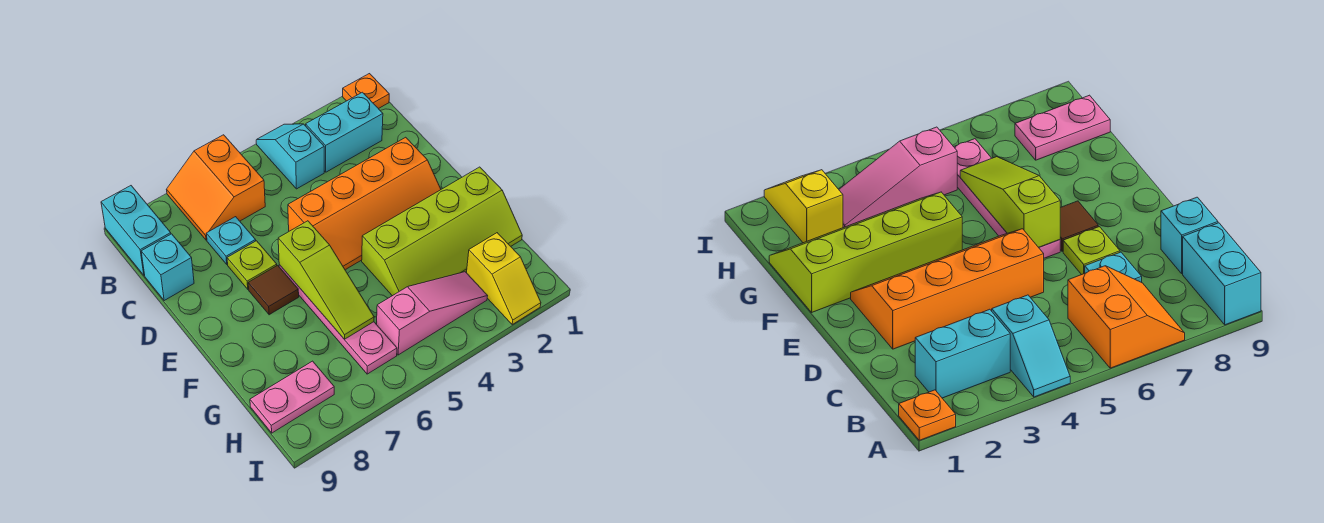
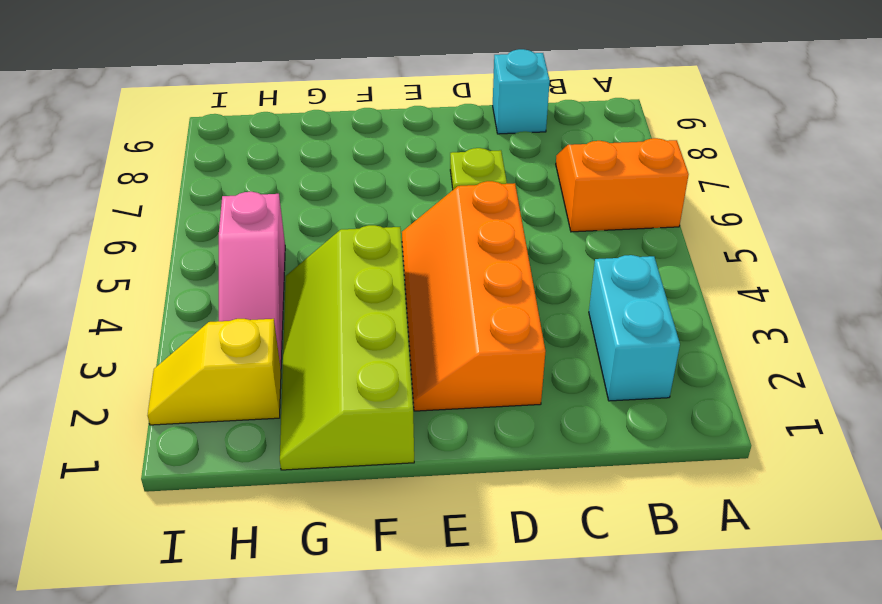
none -> orange 1x1 plate [343,74,389,109]
none -> cyan 1x2 slope [256,124,324,189]
none -> cyan 1x2 brick [101,186,171,275]

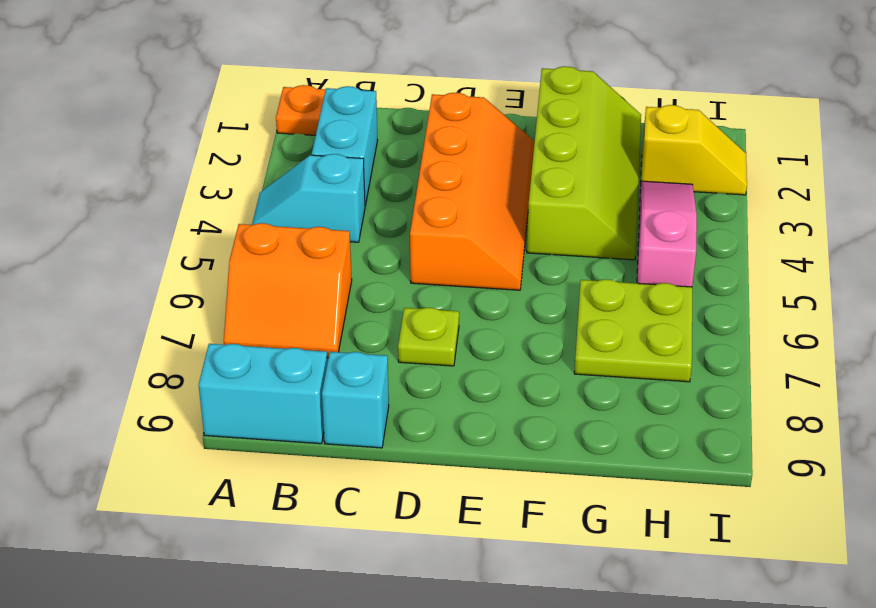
lime 2x2 plate [574,279,692,382] -> pink 1x4 plate [279,265,397,374]
none -> cyan 1x1 plate [206,217,256,264]
none -> brown 1x1 tile [248,265,299,315]
none -> pink 1x2 plate [250,361,334,433]

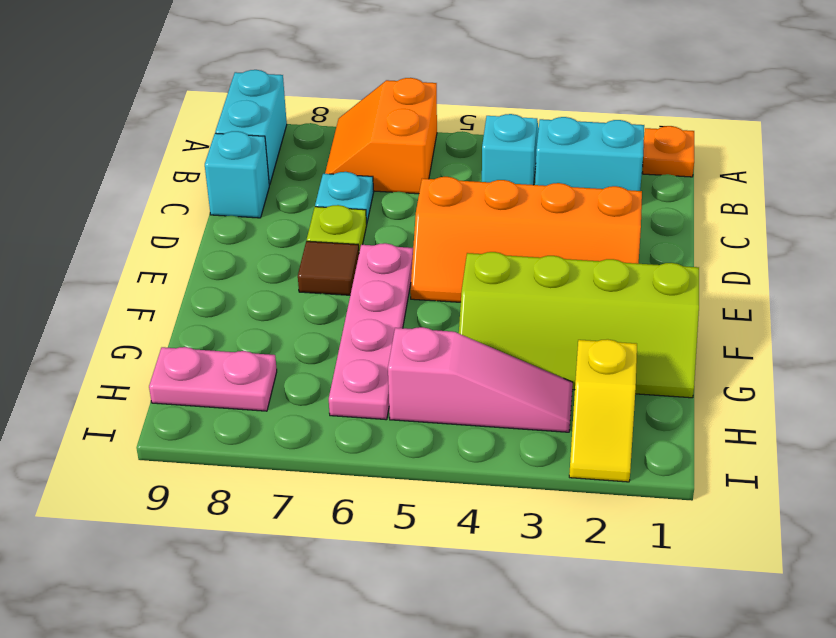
none -> lime 1x3 slope [278,221,374,339]

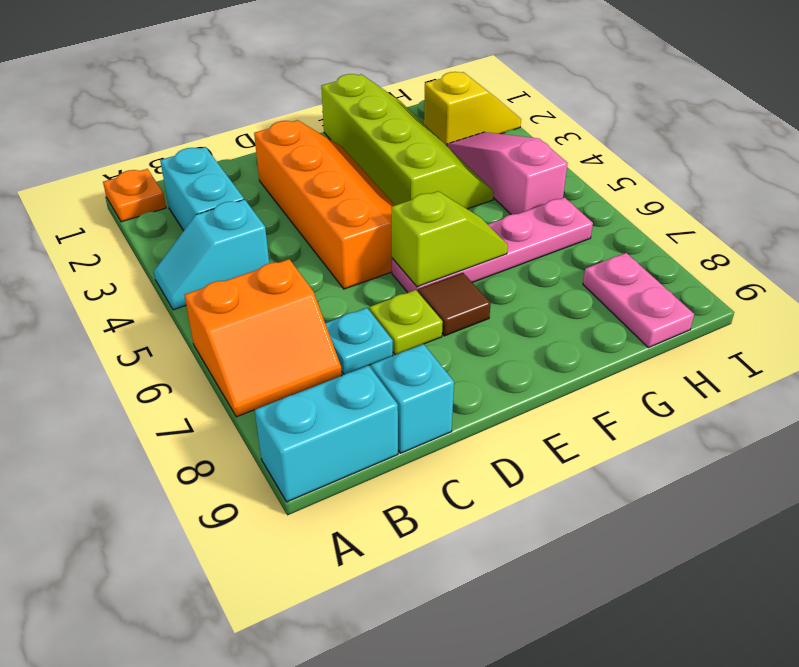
lime 1x2 slope [392,191,508,287] -> lime 1x3 slope [278,221,374,339]

